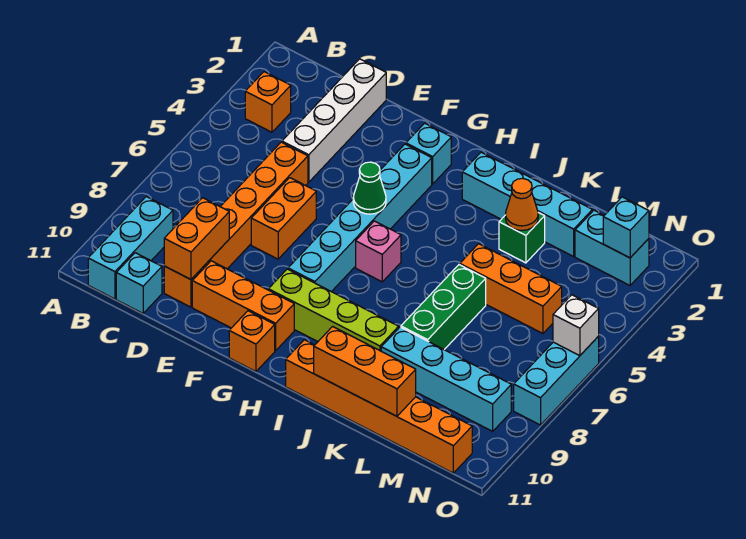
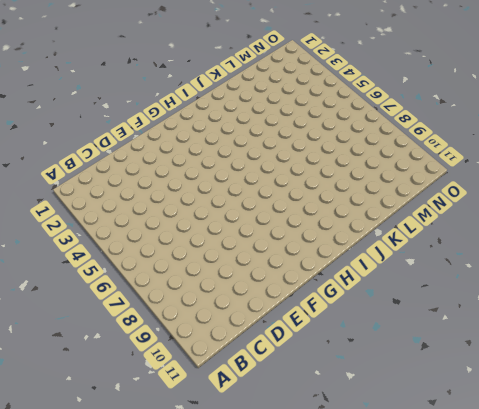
none -> orange 1x1 brick [245,72,291,132]
none -> cyan 1x3 brick [88,197,173,299]
none -> cyan 1x1 brick [116,253,162,313]

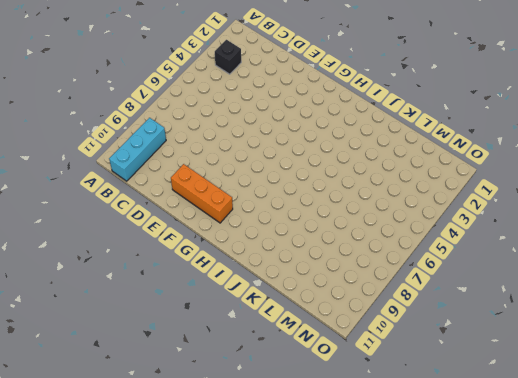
black 1x1 brick [215,40,241,74] -> orange 1x1 brick [245,72,291,132]
none -> cyan 1x1 brick [116,253,162,313]
none -> white 1x4 brick [282,59,386,182]
none -> orange 1x6 brick [164,142,308,307]

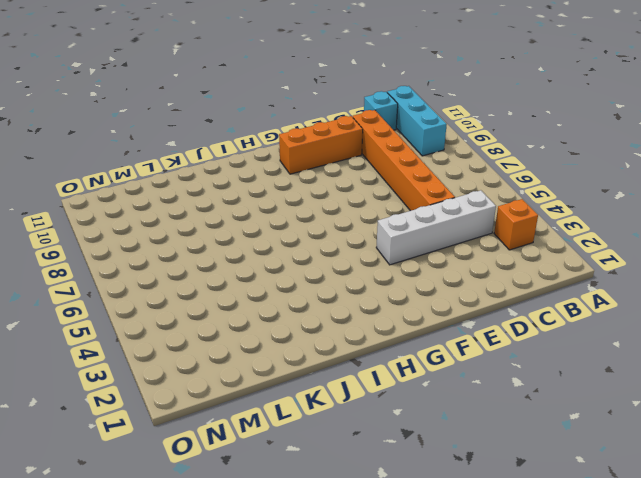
white 1x4 brick [376,190,496,265] -> white 1x4 brick turned to [282,59,386,182]
none -> orange 1x2 brick [251,178,316,259]
none -> cyan 1x1 brick [406,123,451,184]
none -> cyan 1x6 brick [288,144,432,292]

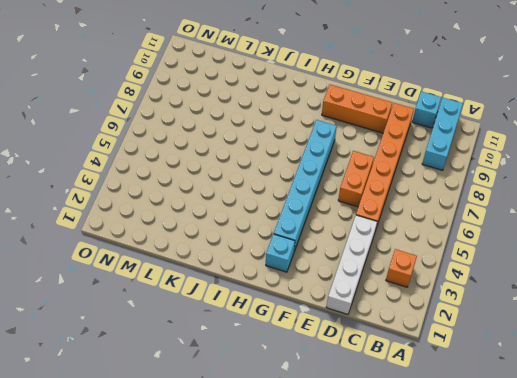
none -> lime 1x4 brick [268,269,399,351]
none -> orange 1x1 brick [229,311,275,371]
none -> pink 1x1 brick [356,221,401,282]

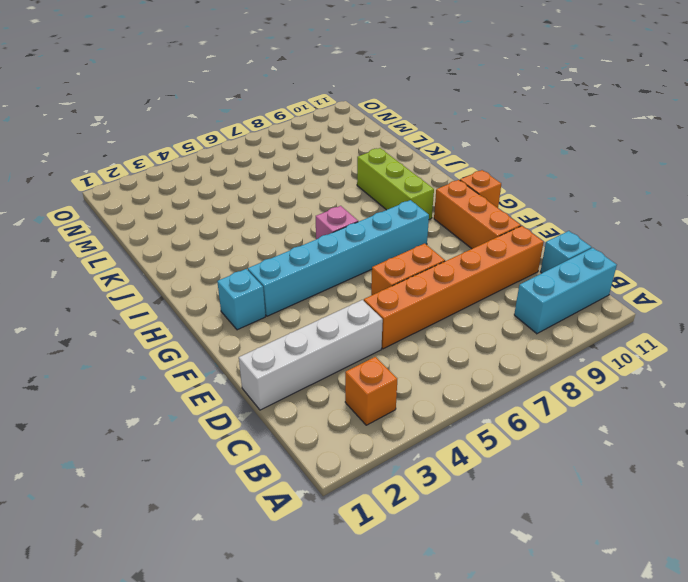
lime 1x3 brick [357,148,434,219] -> lime 1x4 brick [268,269,399,351]
none -> cyan 1x4 brick [462,152,592,256]
none -> orange 1x6 brick [286,340,472,473]
none -> green 1x1 brick [499,213,545,263]

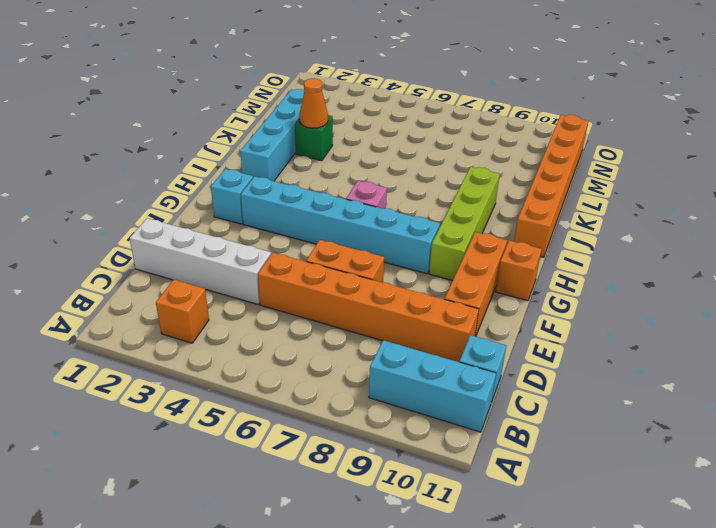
none -> orange 1x3 brick [460,244,562,333]
none -> green 1x3 brick [401,265,486,350]
none -> cyan 1x4 brick [381,327,511,431]

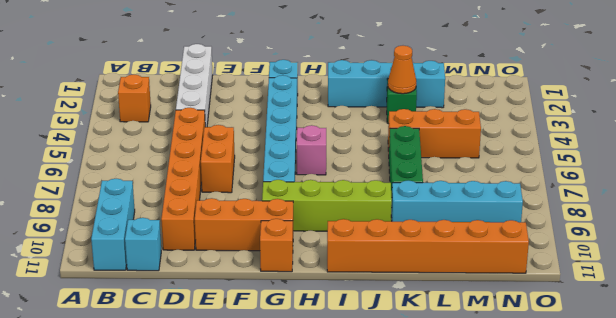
none -> cyan 1x2 brick [575,210,649,285]
none -> cyan 1x3 brick [514,337,599,425]
none -> orange 1x2 brick [164,198,229,279]

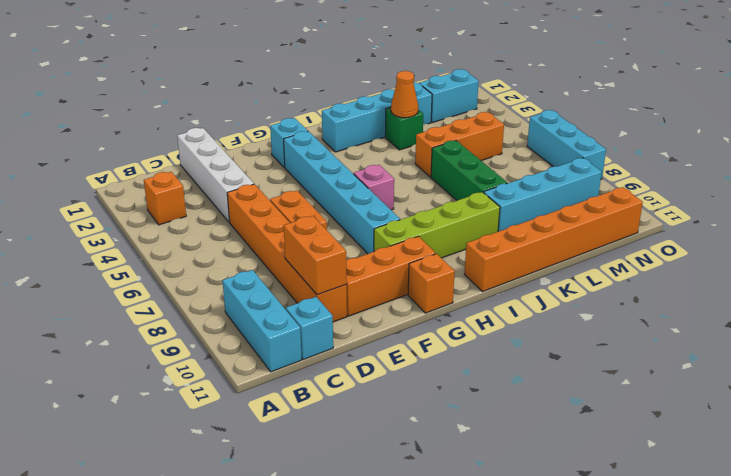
none -> green 1x1 cone [353,162,386,214]
none -> orange 1x3 brick [314,326,416,416]
none -> cyan 1x1 brick [603,197,649,258]

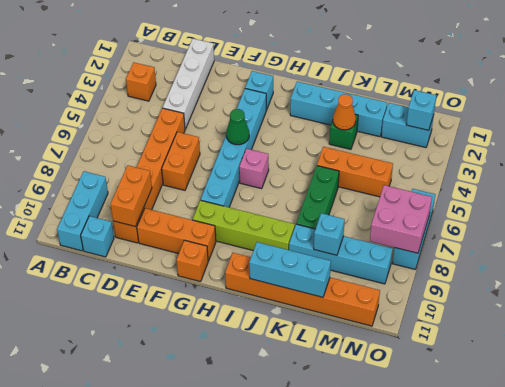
cyan 1x3 brick [249,242,331,297] -> orange 1x3 brick [314,326,416,416]
cyan 1x1 brick [314,213,345,255] -> none
pink 2x2 brick [370,185,432,253] -> none
none -> white 1x1 brick [553,295,599,356]

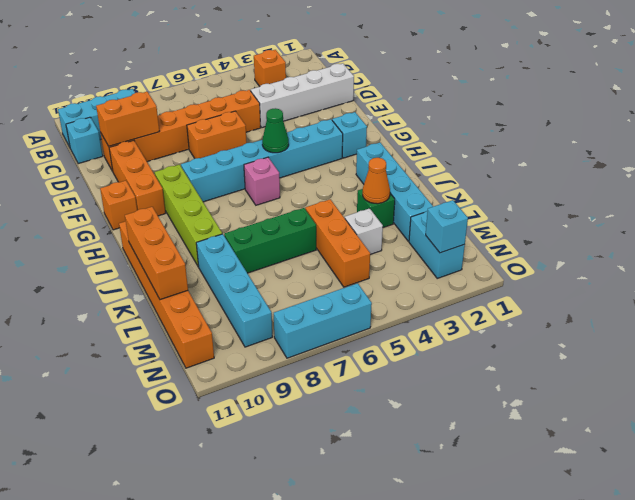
white 1x1 brick [345,208,383,255] -> white 1x1 brick moved to [553,295,599,356]

